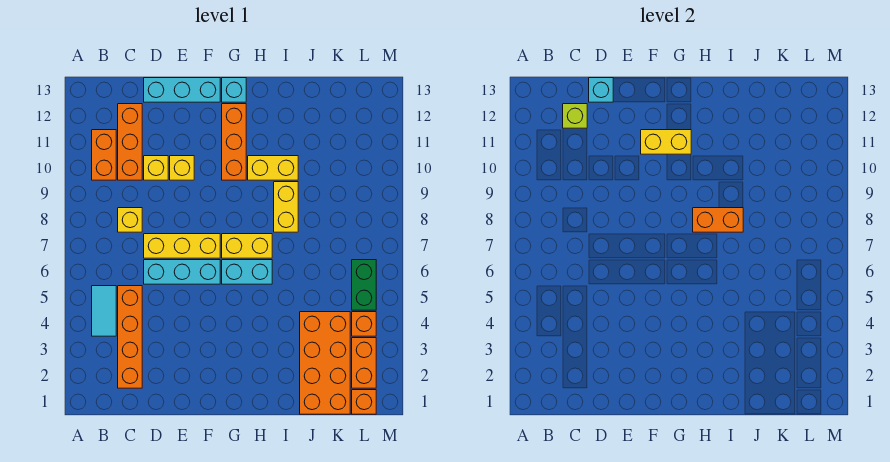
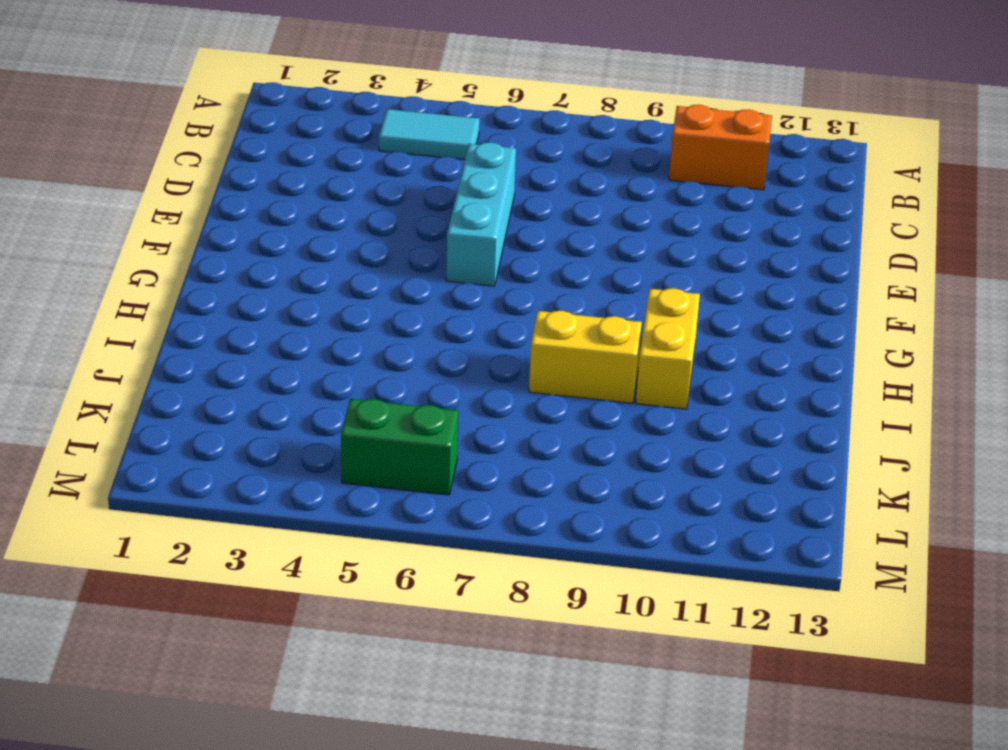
none -> orange 1x4 brick [118,286,142,388]
none -> yellow 1x1 brick [118,208,142,232]
none -> orange 1x3 brick [118,104,142,180]

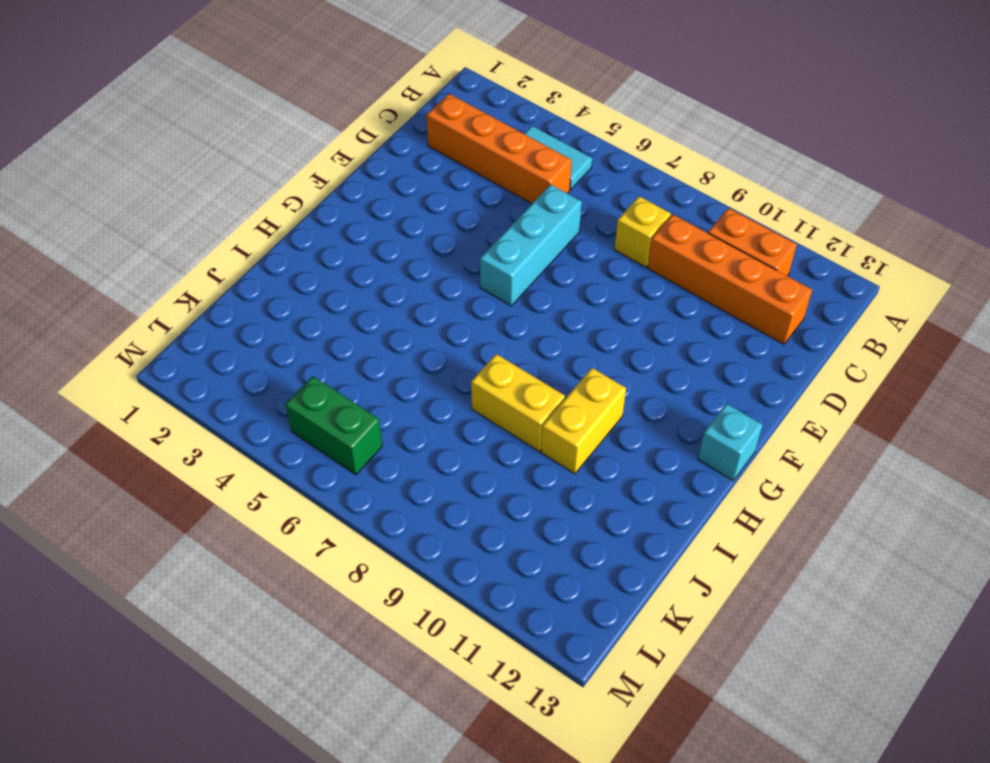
orange 1x4 brick [648,215,812,344] -> orange 1x3 brick [118,104,142,180]
none -> yellow 1x3 brick [144,234,220,258]
none -> yellow 1x1 brick [144,156,168,180]
none -> cyan 1x3 brick [144,78,220,102]

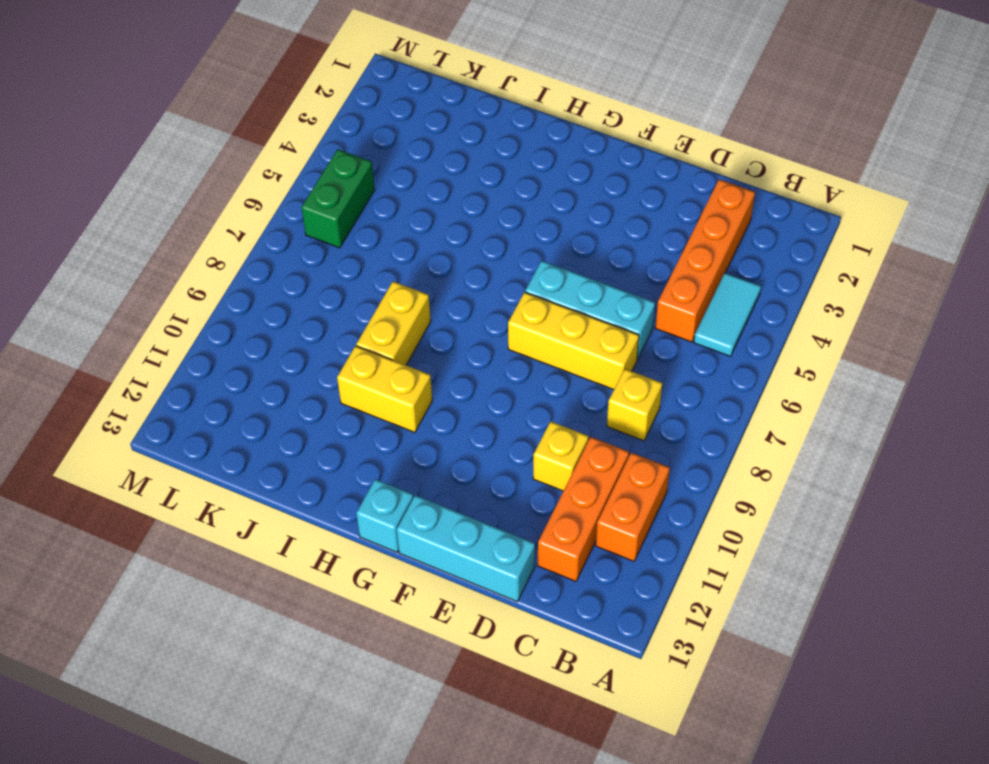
none -> yellow 1x1 brick [170,156,194,180]
none -> cyan 1x2 brick [222,260,272,284]
none -> yellow 1x2 brick [222,234,272,258]

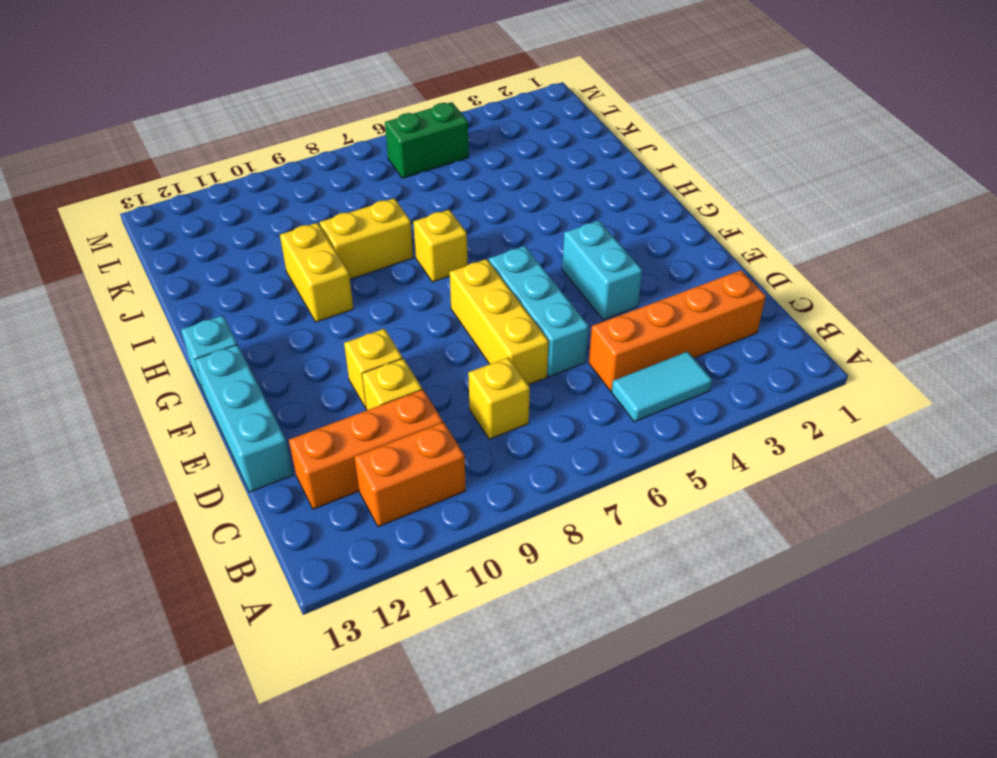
cyan 1x2 brick [562,221,642,320] -> cyan 1x2 brick moved to [222,260,272,284]
yellow 1x1 brick [413,210,468,282] -> yellow 1x2 brick [222,234,272,258]
none -> orange 1x3 brick [222,104,246,180]
none -> orange 2x4 brick [300,312,350,414]
none -> orange 1x1 brick [352,390,376,414]

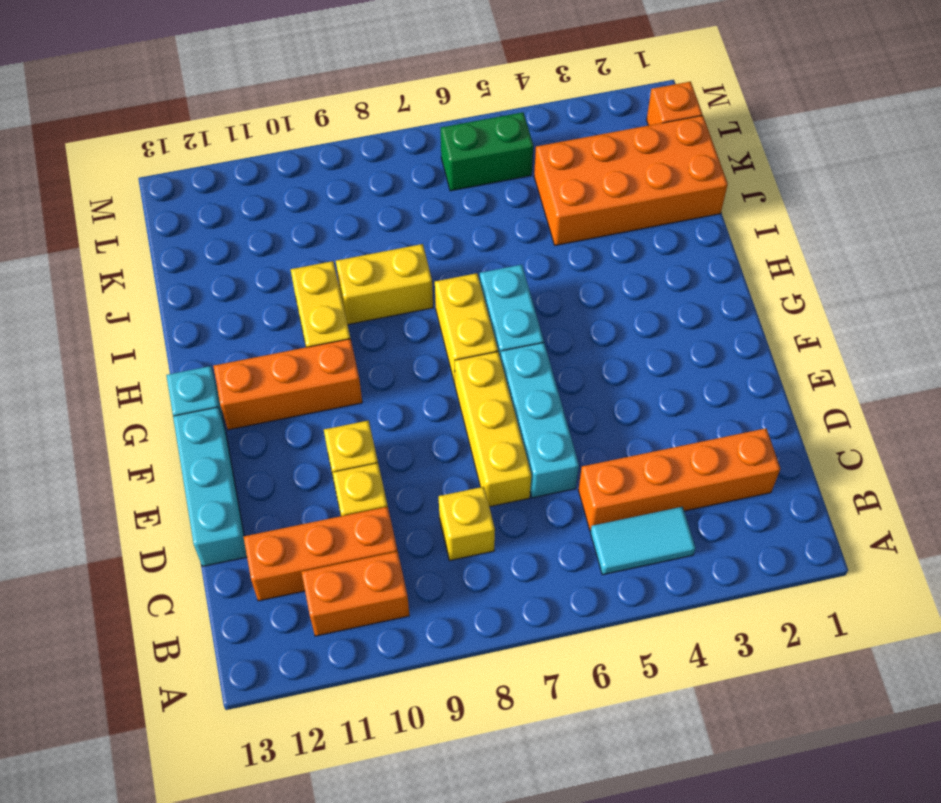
none -> orange 1x2 brick [352,338,376,388]
none -> orange 1x1 brick [352,312,376,336]
none -> lime 1x1 brick [563,104,587,128]

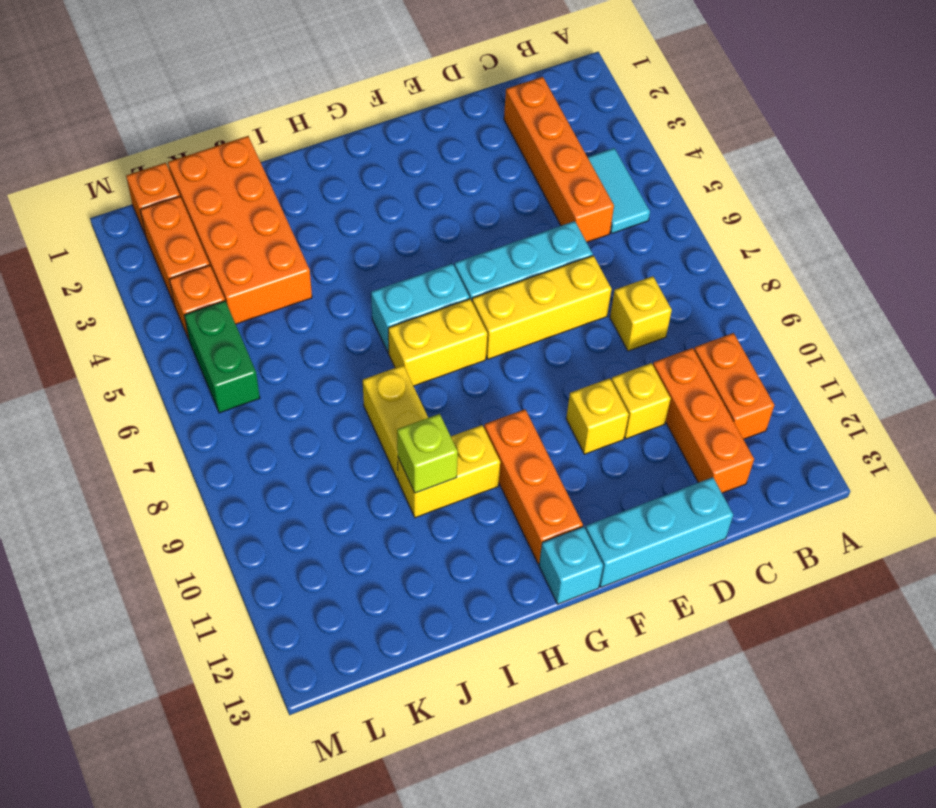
lime 1x1 brick [397,414,458,493] -> lime 1x1 brick moved to [563,104,587,128]
none -> cyan 1x1 brick [589,78,613,102]
none -> yellow 1x2 brick [641,130,691,154]
none -> orange 1x2 brick [693,208,743,232]

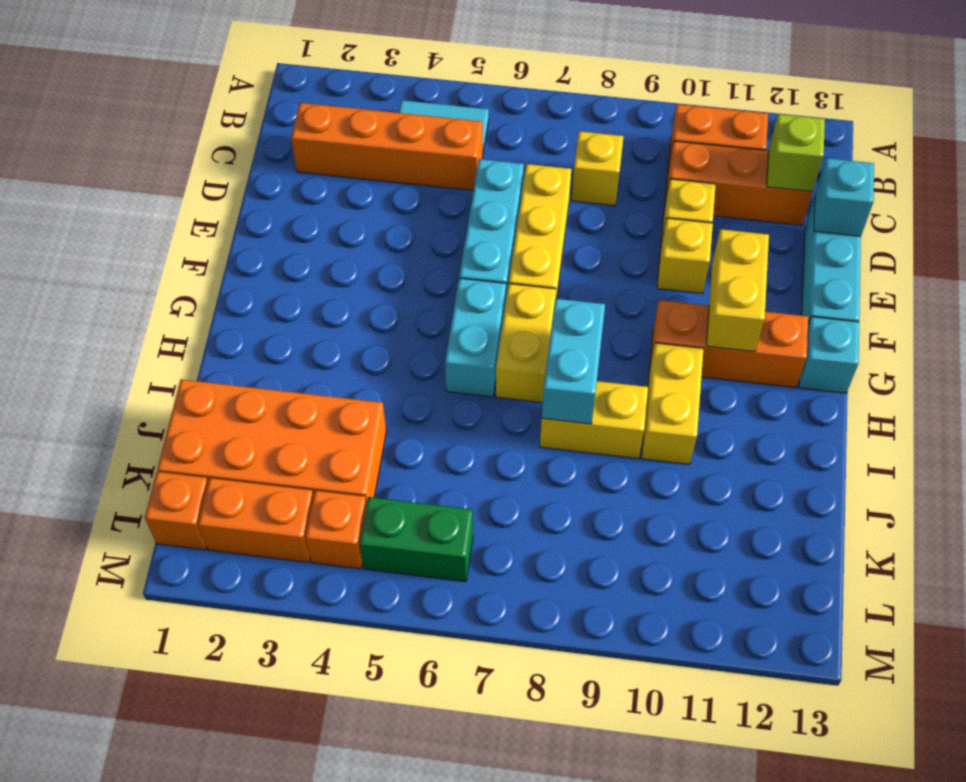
cyan 1x2 brick [542,299,605,424] -> orange 1x2 brick [693,208,743,232]

